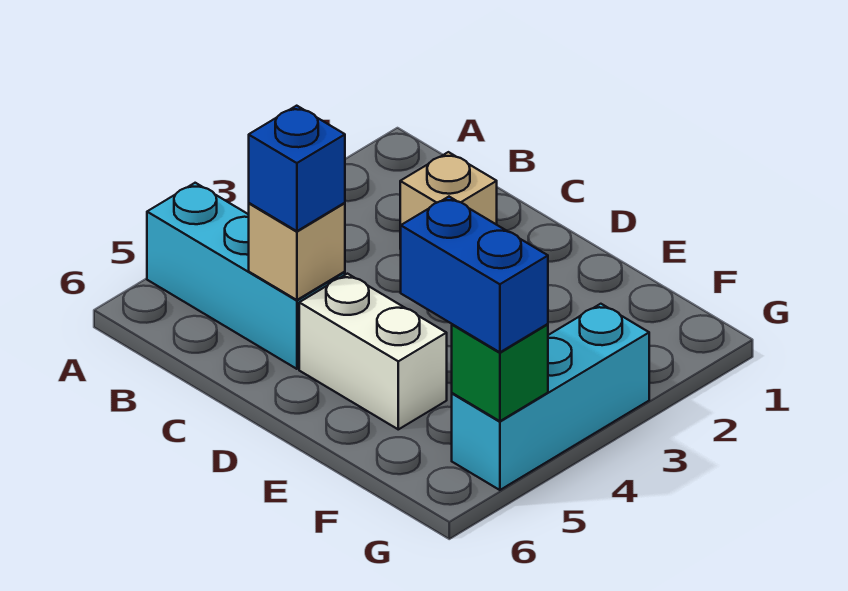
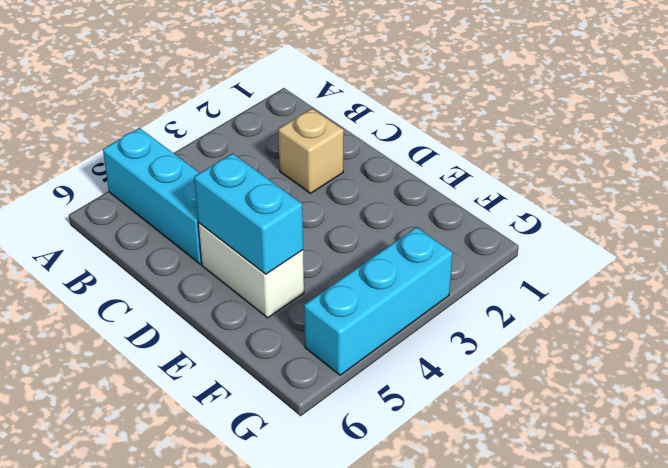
cyan 1x2 brick [194,153,303,274] -> none
none -> tan 1x1 brick [249,203,345,300]
none -> green 1x1 brick [452,324,548,421]

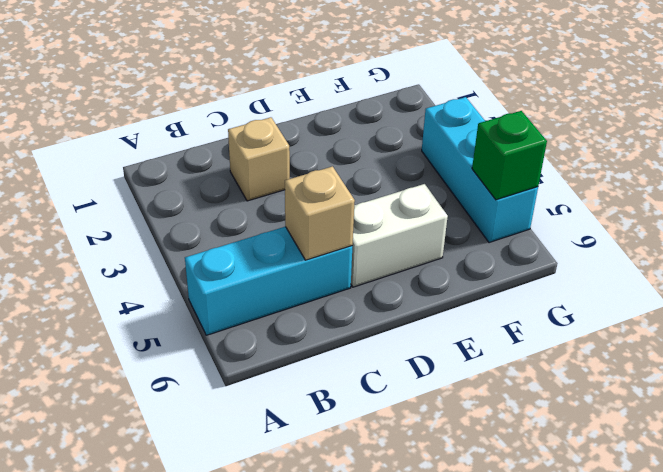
none -> blue 1x1 brick [249,106,345,231]
none -> blue 1x2 brick [401,197,548,352]

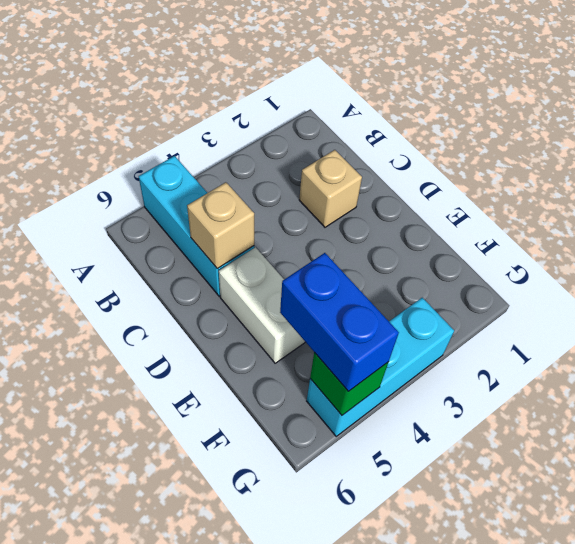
none -> blue 1x1 brick [249,106,345,231]

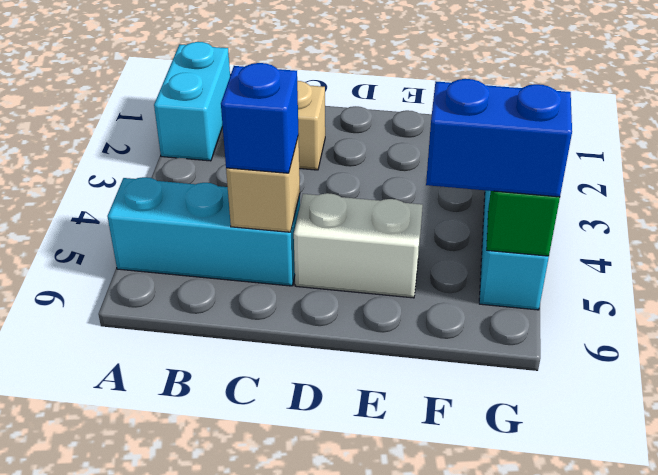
cyan 1x2 brick [154,42,230,161] -> none

